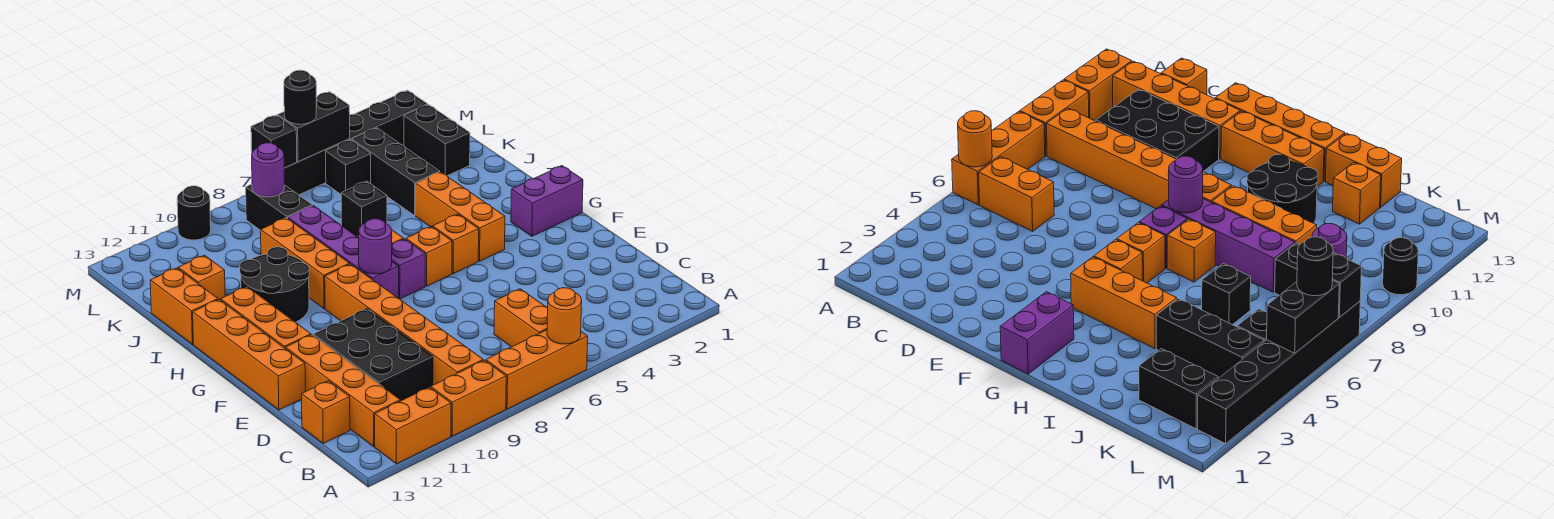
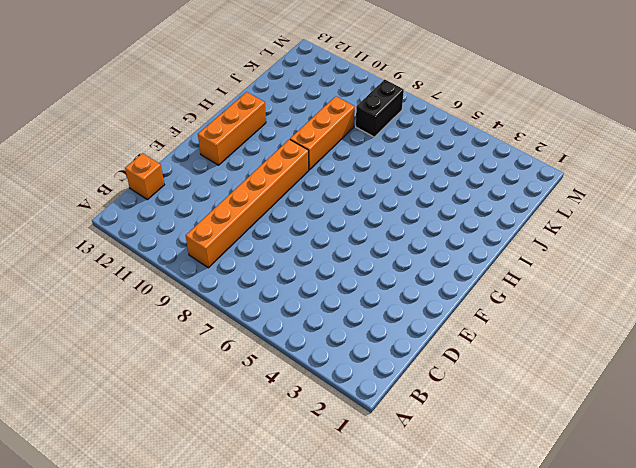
none -> orange 1x3 brick [486,330,588,409]
none -> orange 1x2 brick [431,360,506,436]
none -> orange 1x2 brick [375,387,451,464]
none -> orange 1x2 brick [494,289,548,347]

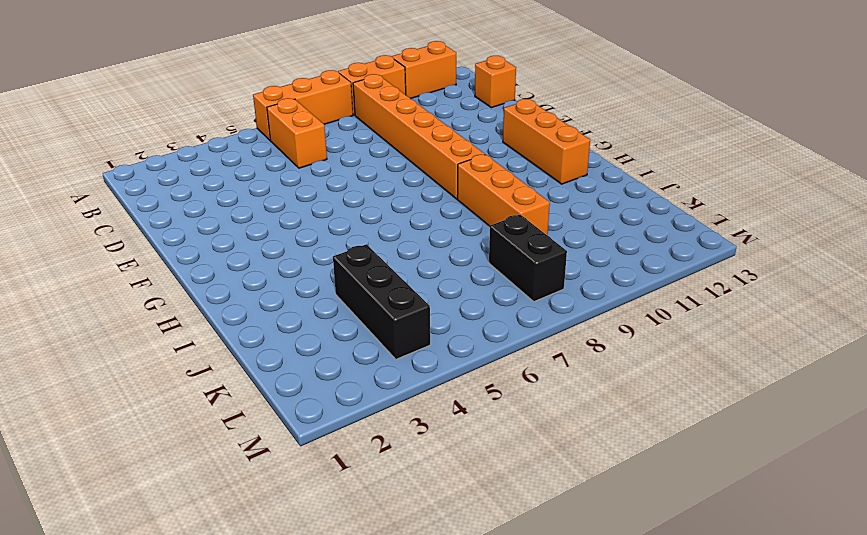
none -> orange 1x4 brick [286,335,400,447]
none -> black 2x3 brick [313,309,433,401]
none -> orange 1x4 brick [193,300,305,410]
none -> purple 1x2 brick [511,166,583,236]

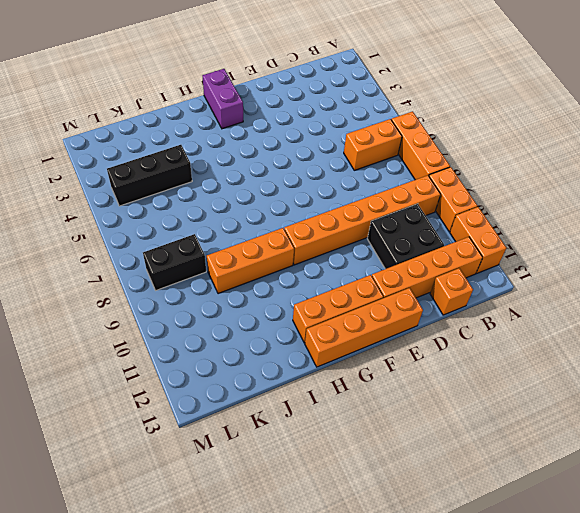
black 2x2 brick [367,204,444,269] -> black 2x3 brick [313,309,433,401]
none -> orange 1x3 brick [416,172,505,261]
none -> orange 1x1 brick [433,214,479,274]
none -> orange 1x1 brick [406,227,452,286]
none -> purple 1x1 brick [392,239,425,299]

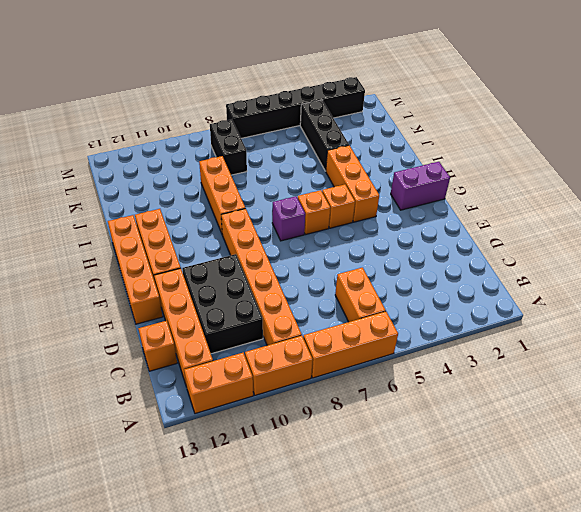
none -> purple 1x4 brick [288,206,399,298]
none -> orange 1x1 brick [1167,219,1216,282]
none -> black 2x2 round brick [240,247,309,322]
none -> orange 1x2 brick [150,268,218,344]

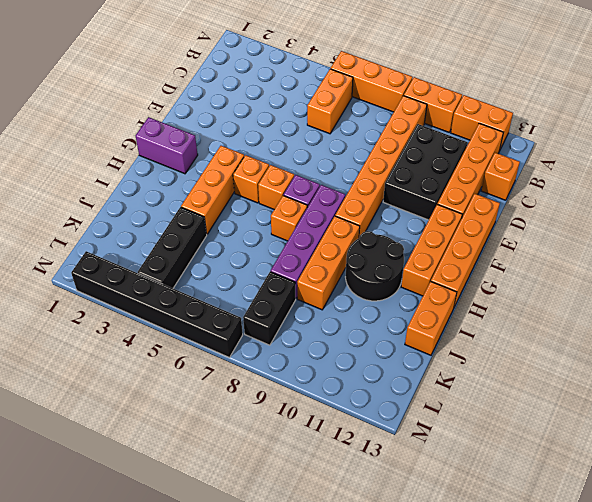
none -> black 1x1 brick [341,181,387,236]
none -> orange 1x1 brick [178,255,225,300]
none -> black 1x2 brick [404,105,470,176]
none -> black 1x1 brick [326,140,371,194]

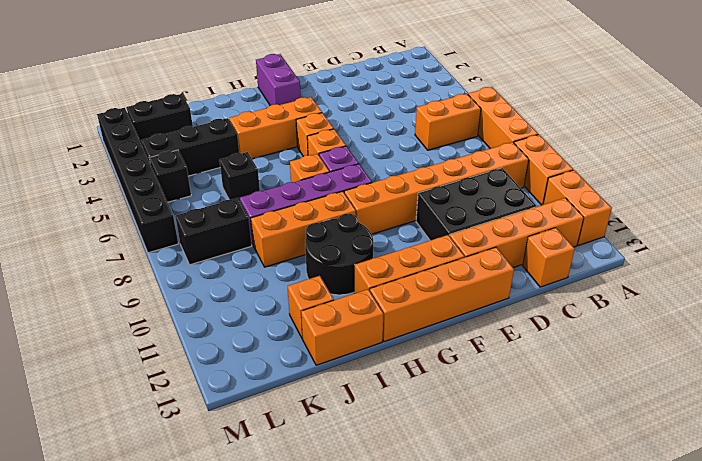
none -> black 1x1 round brick [177,186,211,240]
none -> orange 1x1 round brick [547,288,582,344]
none -> purple 1x1 round brick [359,219,392,274]
none -> purple 1x1 round brick [252,143,285,197]

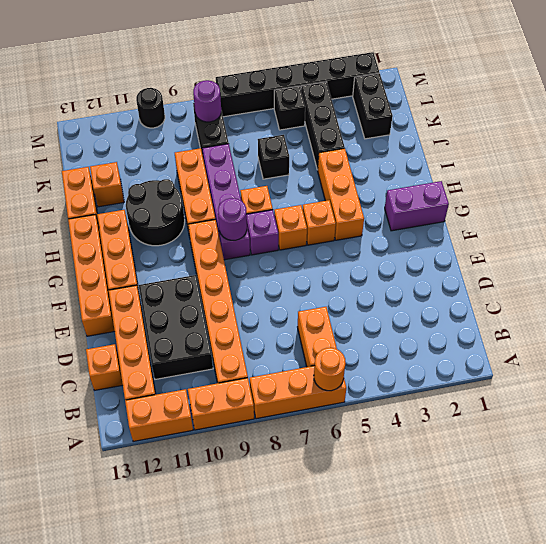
none -> black 1x2 brick [278,92,350,162]
none -> black 1x1 brick [251,115,297,168]
none -> black 1x1 round brick [284,70,316,124]

